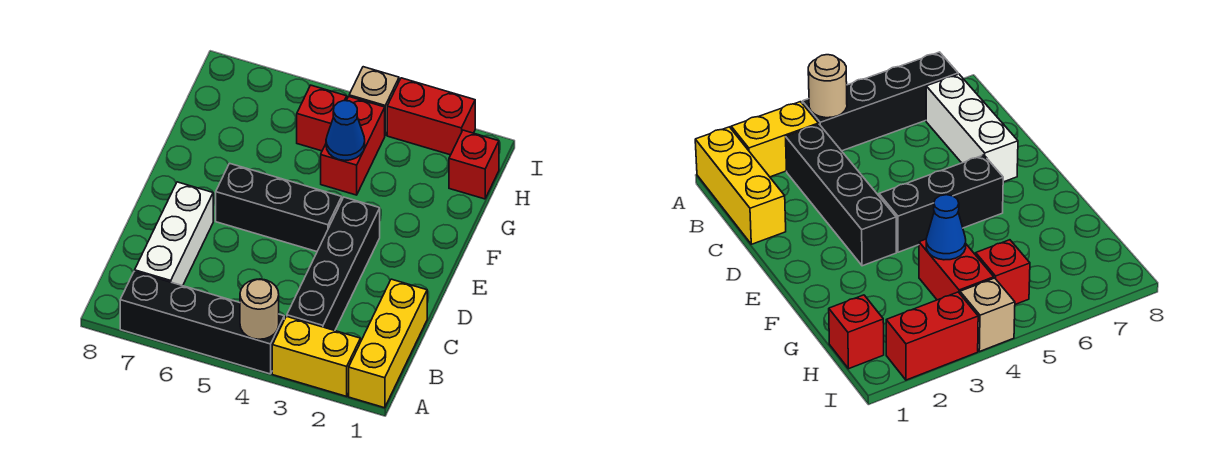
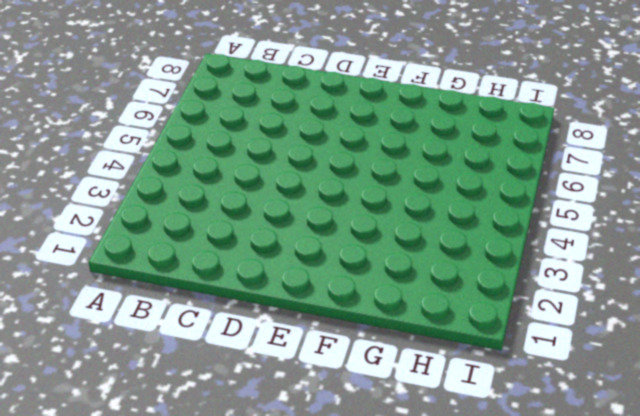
none -> yellow 1x3 brick [349,279,427,408]
none -> yellow 1x2 brick [272,316,360,396]
none -> black 1x4 brick [120,271,284,374]

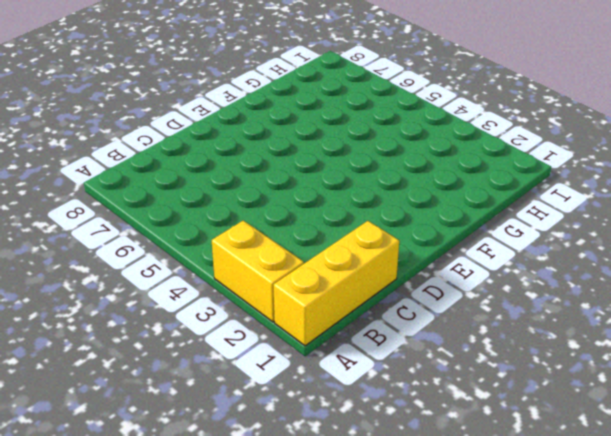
none -> black 1x4 brick [120,271,284,374]
none -> black 1x4 brick [287,197,380,331]
none -> white 1x3 brick [135,182,213,286]

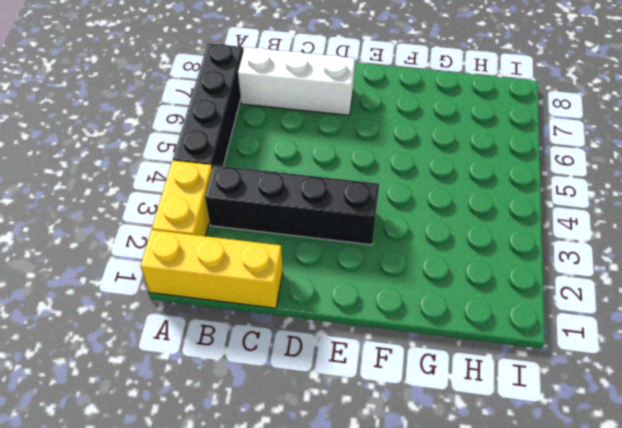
none -> black 1x3 brick [216,163,342,251]
none -> red 1x2 brick [321,97,385,195]
none -> red 1x1 brick [449,130,499,199]

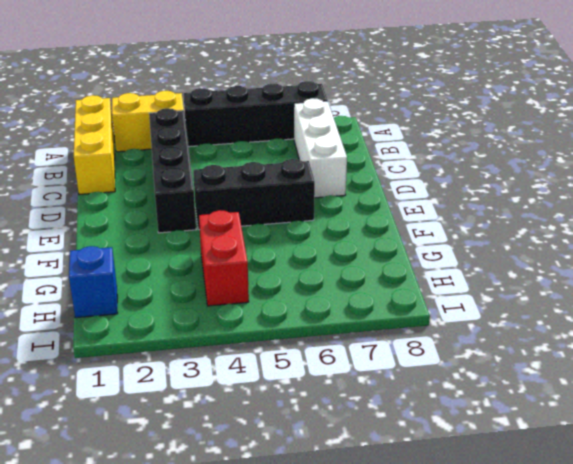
blue 1x1 brick [69,246,118,318] -> red 1x1 brick [449,130,499,199]
none -> red 1x1 brick [297,85,347,151]
none -> red 1x2 brick [387,78,475,155]
none -> tan 1x1 brick [349,67,399,135]

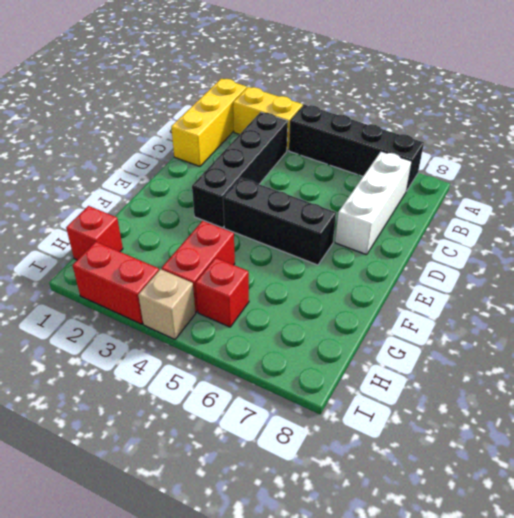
none -> tan 1x1 round brick [240,279,279,339]
none -> blue 1x1 cone [326,101,365,161]

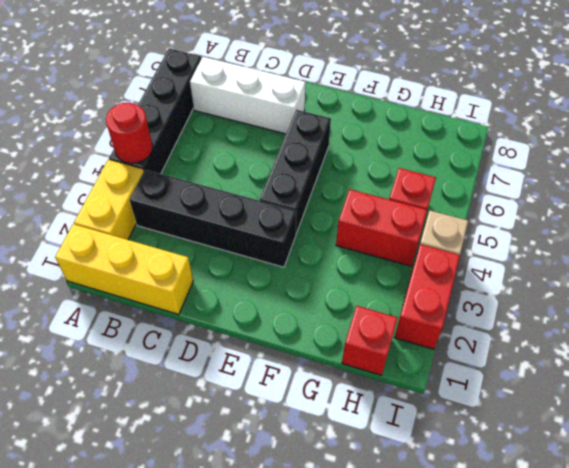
red 1x1 round brick [106,103,153,163] -> tan 1x1 round brick [240,279,279,339]
none -> blue 1x1 cone [326,101,365,161]

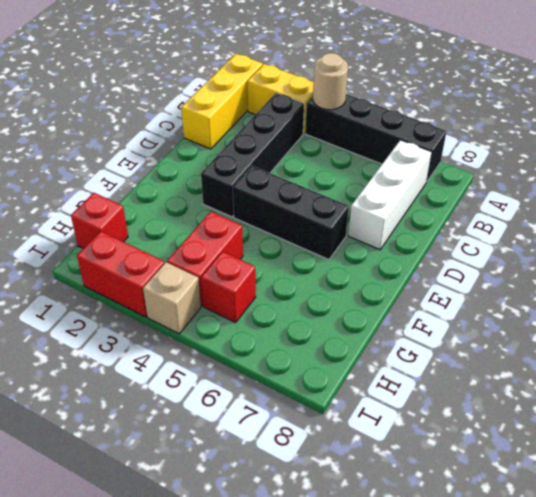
none -> blue 1x1 cone [326,101,365,161]

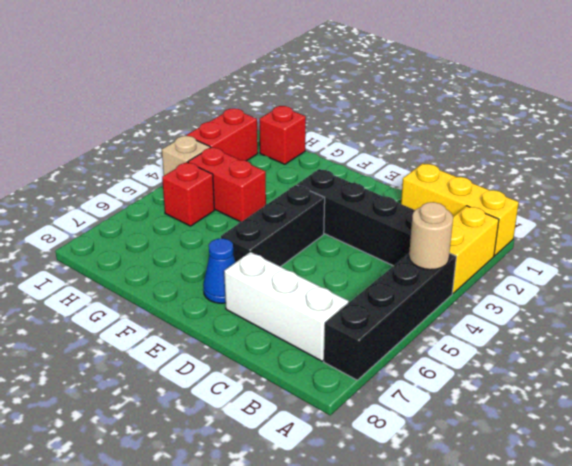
blue 1x1 cone [203,239,235,303] -> blue 1x1 cone moved to [326,101,365,161]

